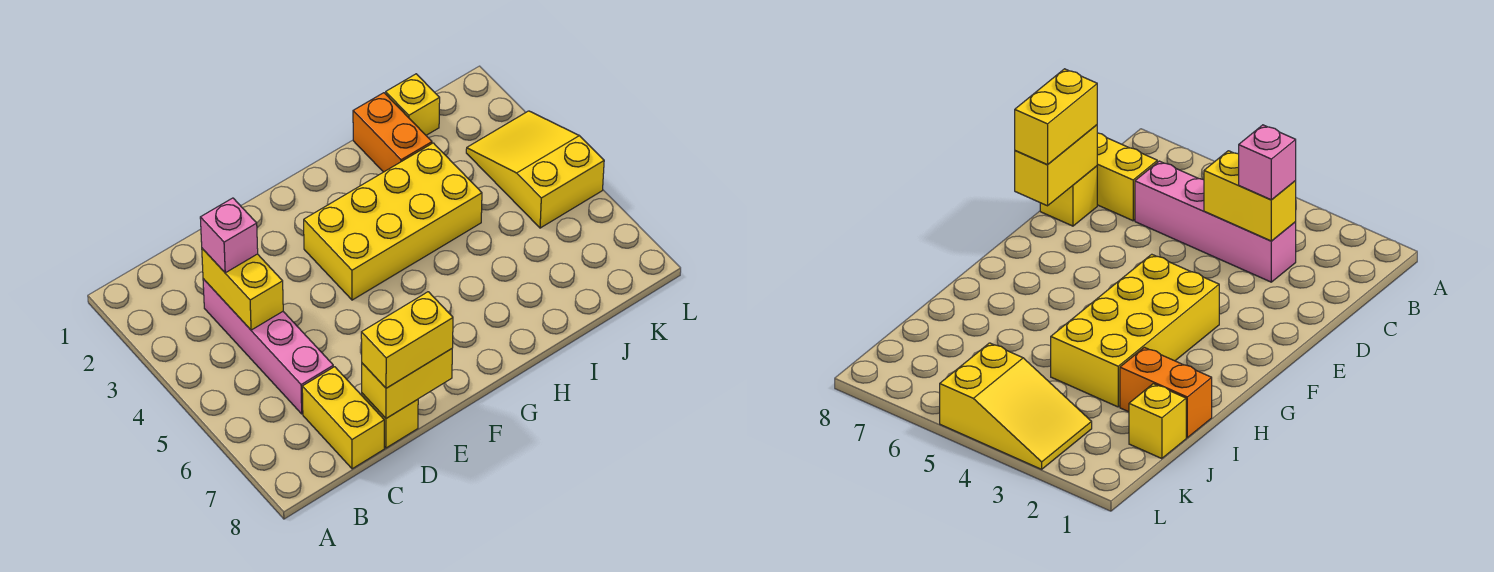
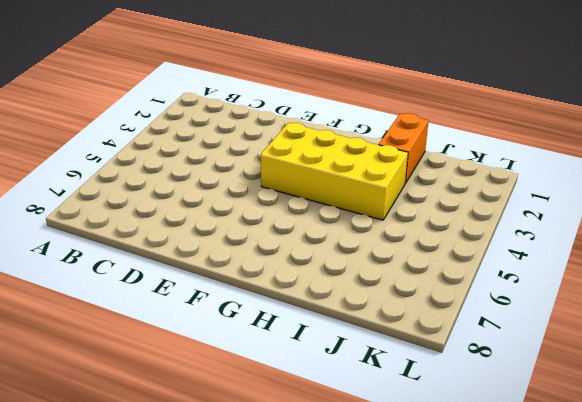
none -> pink 1x4 brick [203,279,333,414]
none -> yellow 1x2 brick [302,367,384,469]

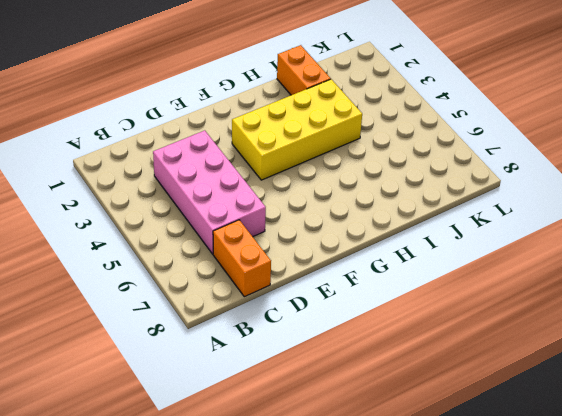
pink 2x4 brick [153,130,266,254] -> pink 1x4 brick [203,279,333,414]
orange 1x2 brick [213,220,271,297] -> yellow 1x2 brick [302,367,384,469]
none -> yellow 1x1 brick [362,393,418,448]
none -> yellow 1x1 brick [386,74,440,135]

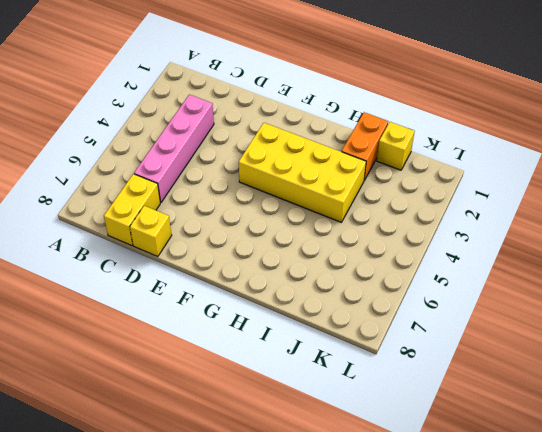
none -> yellow 2x3 slope [466,111,604,228]
none -> yellow 1x2 brick [202,249,283,330]

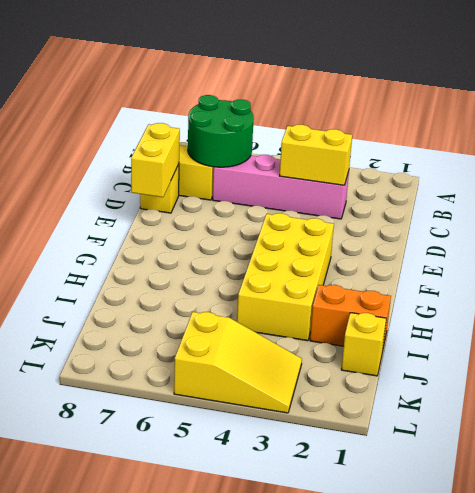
green 2x2 round brick [188,95,254,167] -> none
none -> pink 1x1 brick [200,198,258,273]
none -> yellow 1x2 brick [361,292,453,388]

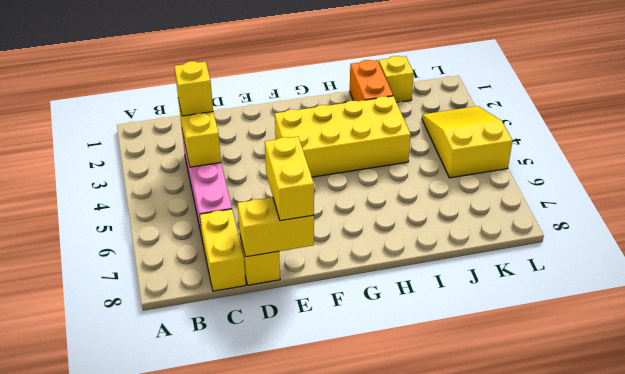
yellow 1x1 brick [174,61,213,116] -> pink 1x1 brick [200,198,258,273]
yellow 1x2 brick [265,137,314,221] -> yellow 1x2 brick turned to [361,292,453,388]

